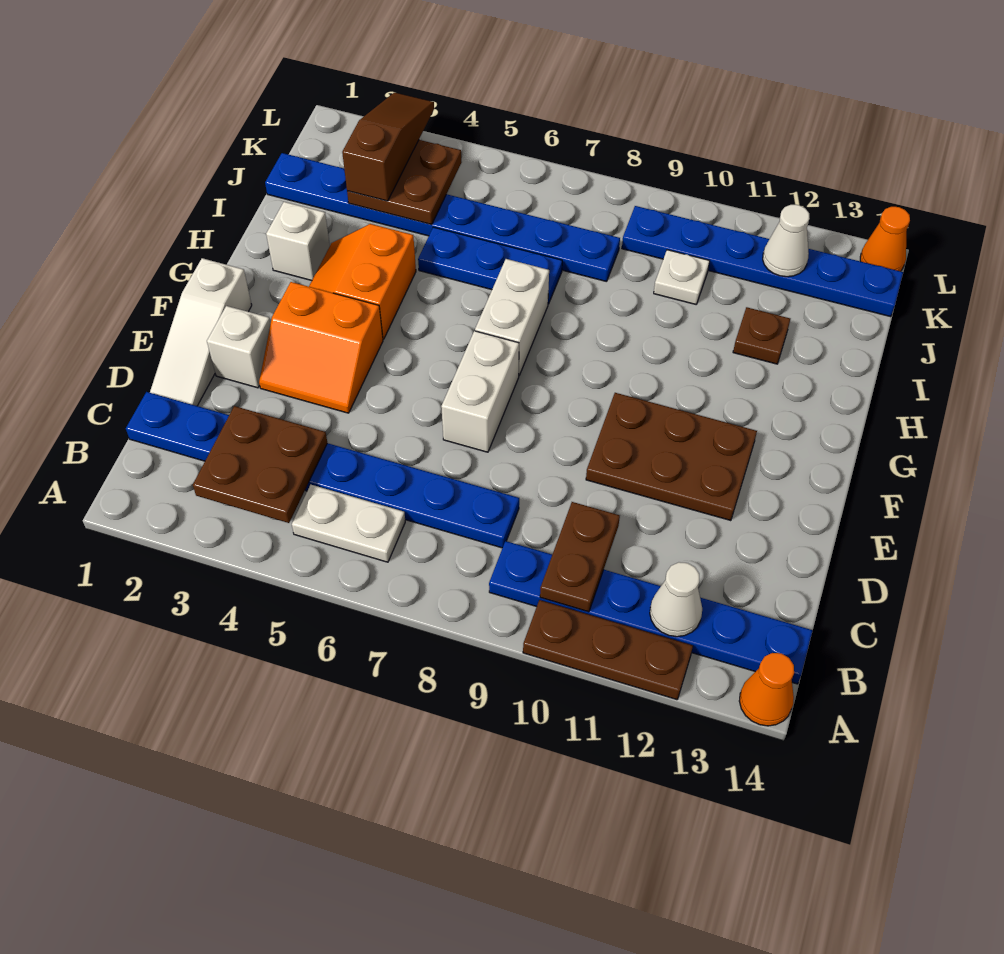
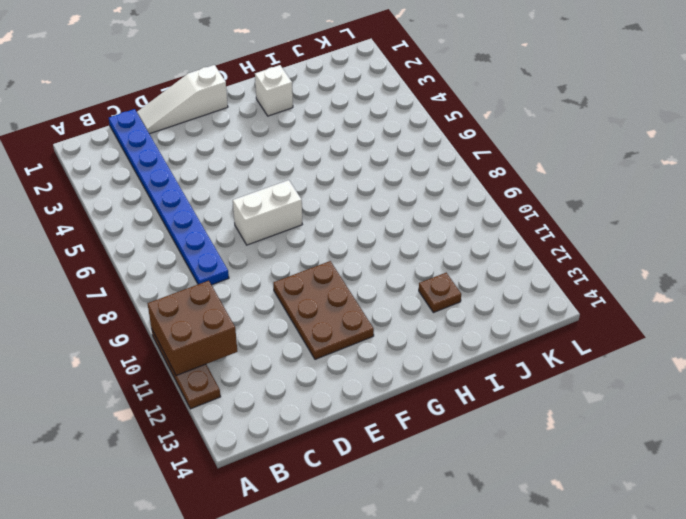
brown 2x2 brick [148,281,237,376] -> brown 1x2 plate [540,502,620,612]
none -> orange 1x1 cone [739,653,794,726]
none -> white 1x2 plate [292,485,405,562]
none -> blue 1x6 plate [489,541,813,684]

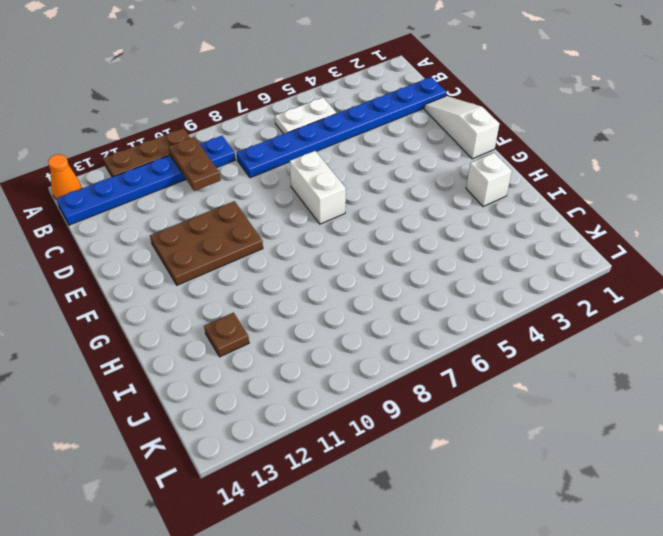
none -> white 1x1 brick [207,306,271,388]
none -> orange 2x2 slope [259,282,383,413]
none -> orange 2x2 slope [309,224,416,339]

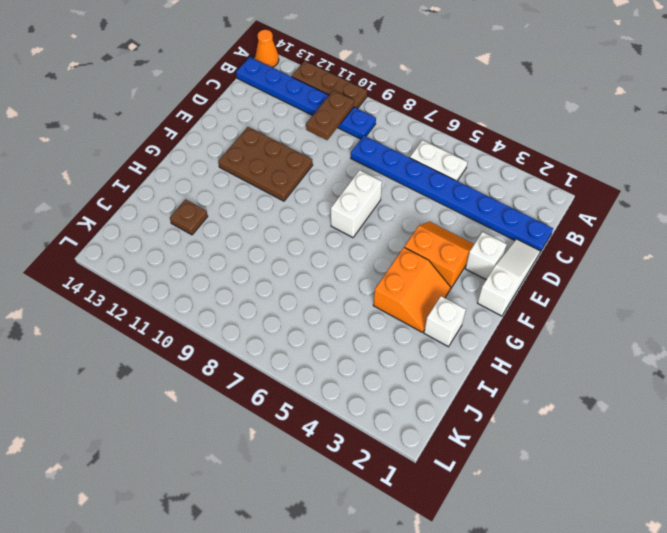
none -> white 1x2 brick [475,259,549,375]
none -> blue 1x3 plate [418,227,562,304]
none -> blue 1x8 plate [265,153,620,282]

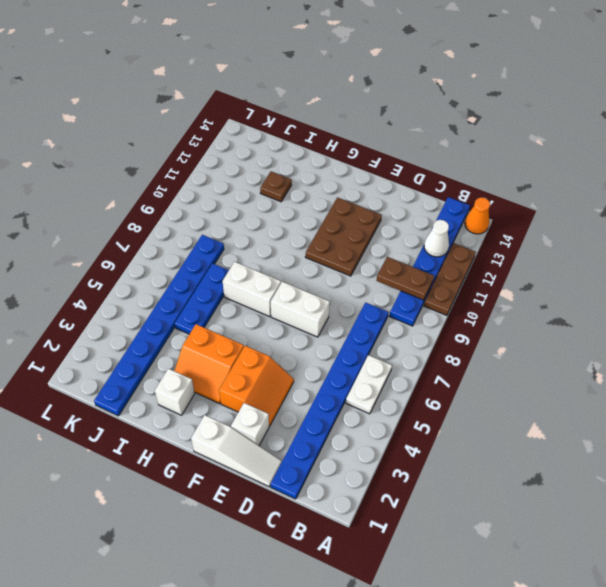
none -> white 1x1 plate [654,250,709,304]
none -> blue 1x6 plate [622,206,903,317]
none -> orange 1x1 cone [860,207,910,271]

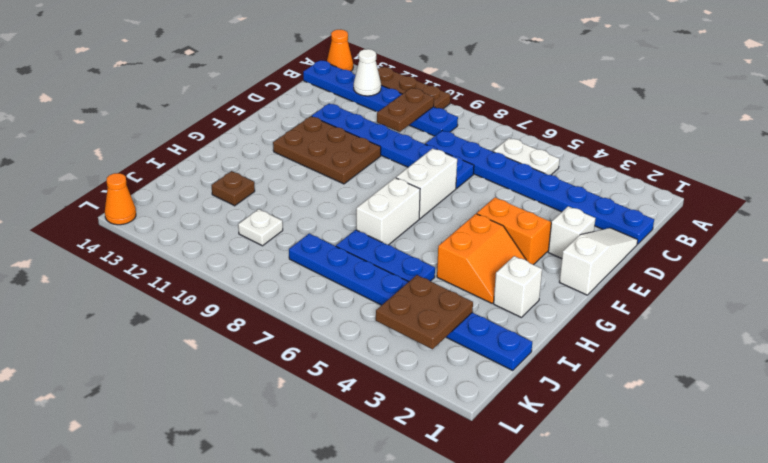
blue 1x6 plate [312,103,474,188] -> blue 1x6 plate moved to [622,206,903,317]
none -> brown 2x2 plate [193,406,327,523]
none -> white 1x1 cone [763,205,810,277]
none -> brown 1x3 slope [342,93,434,201]

